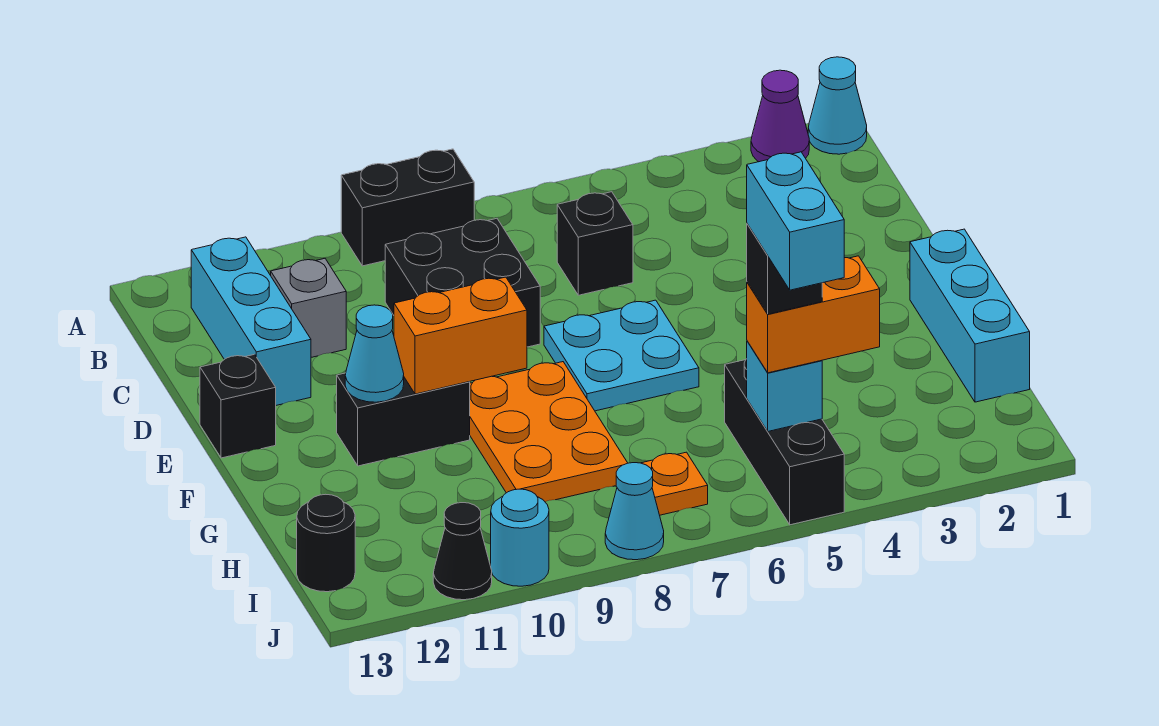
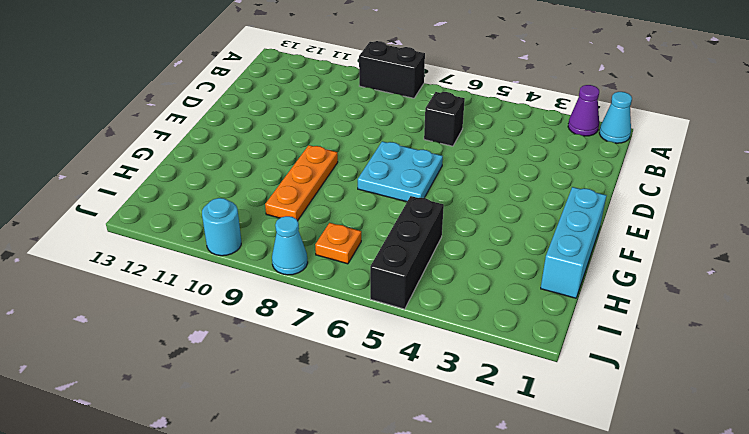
orange 1x3 plate [265,145,338,221] -> orange 2x3 plate [470,362,627,502]
none -> cyan 1x3 brick [191,237,311,405]
none -> black 2x2 brick [385,219,540,347]
none -> grey 1x1 brick [271,259,346,357]

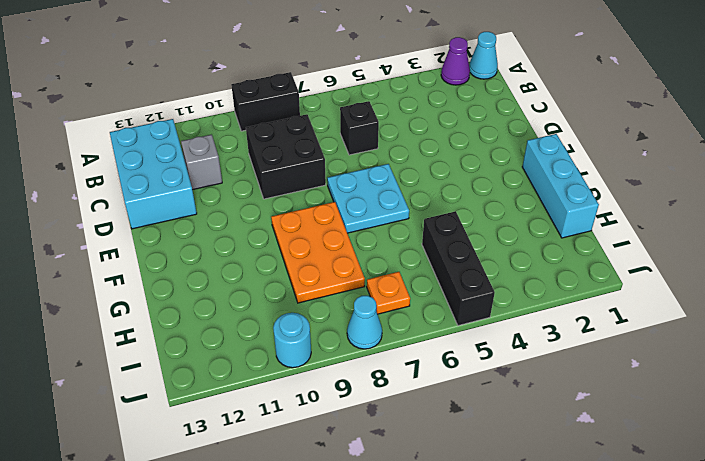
cyan 2x3 brick [110,119,197,229] -> cyan 1x3 brick [191,237,311,405]
none -> black 1x1 brick [200,354,276,458]
none -> black 1x2 brick [337,373,470,466]
none -> black 1x1 round brick [297,494,355,592]

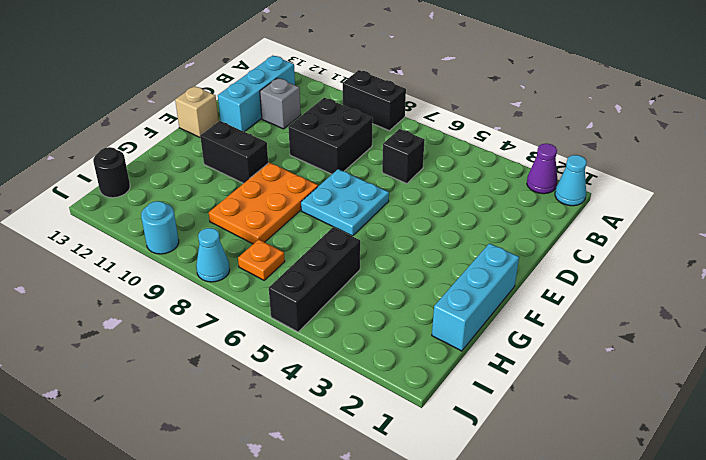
tan 1x1 brick [175,86,219,137] -> black 1x1 brick [200,354,276,458]
none -> black 1x1 cone [433,503,492,600]
none -> orange 1x2 brick [394,277,527,394]
none -> cyan 1x1 cone [345,305,404,402]

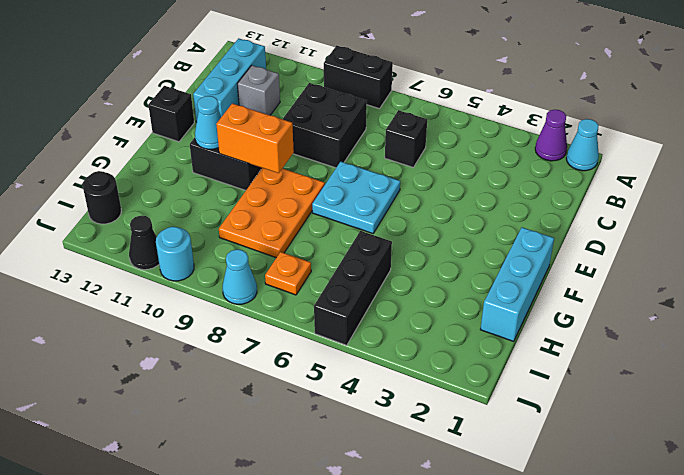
none -> cyan 1x1 brick [747,341,822,431]
none -> orange 1x2 brick [747,256,880,373]
none -> black 1x1 brick [747,224,822,314]

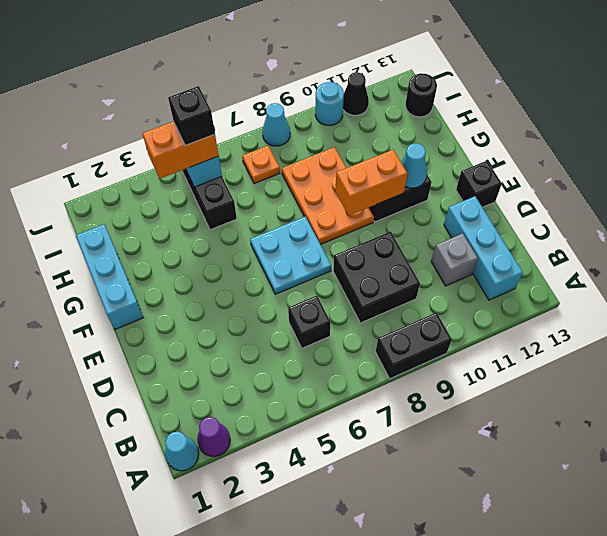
none -> cyan 1x2 brick [747,152,844,290]

